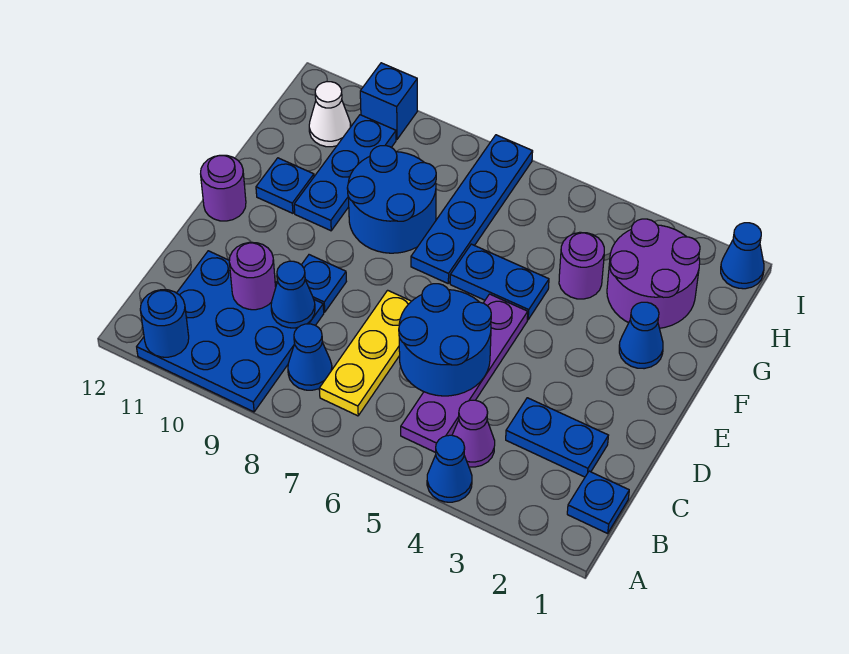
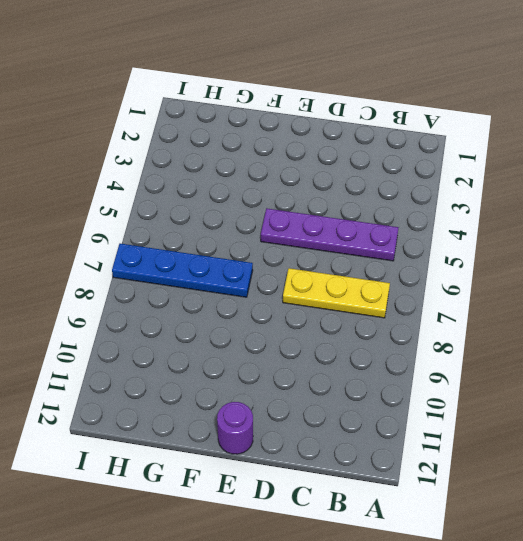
none -> blue 1x1 cone [427,435,472,502]
none -> blue 3x3 plate [137,251,324,412]
none -> blue 1x1 plate [567,471,629,533]

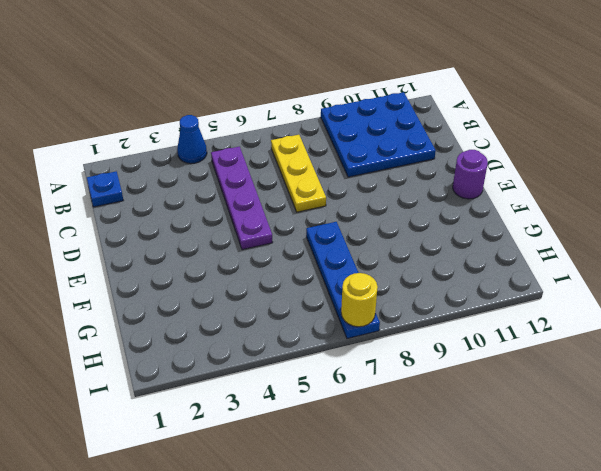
yellow 1x1 round brick [341,273,378,327] -> none
none -> purple 1x1 cone [452,400,495,467]
none -> blue 1x1 cone [288,324,332,390]
none -> blue 1x2 plate [506,398,608,477]

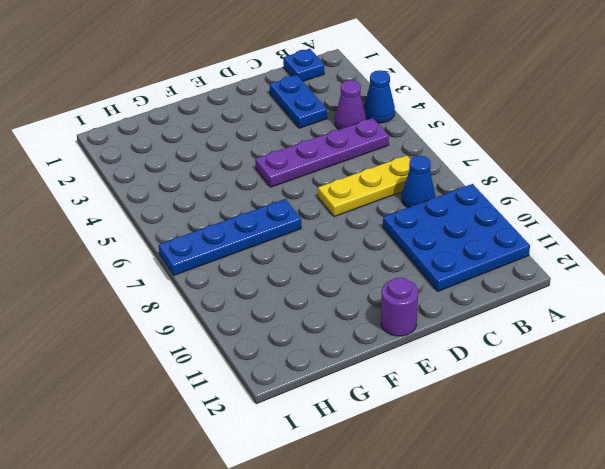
none -> blue 1x1 plate [302,255,346,312]
none -> blue 1x1 cone [619,302,663,369]
none -> blue 1x2 plate [450,244,549,320]

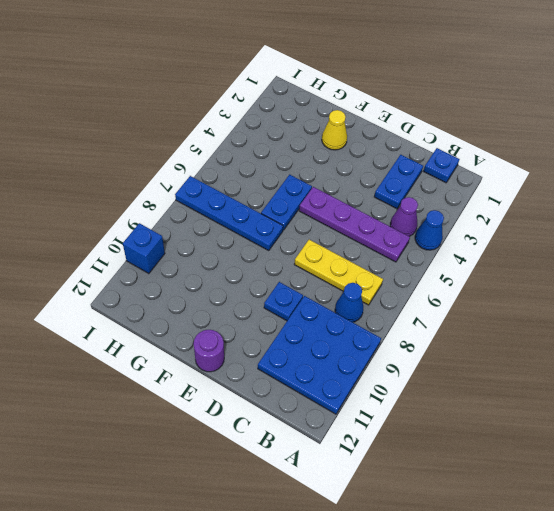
yellow 1x1 cone [322,110,347,150] -> blue 1x1 cone [619,302,663,369]
none -> blue 2x2 round brick [347,146,436,253]
none -> blue 1x3 plate [294,115,396,231]
none -> blue 1x1 plate [256,158,314,213]

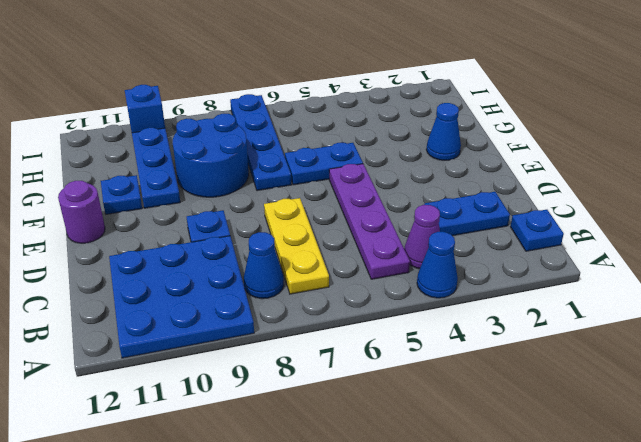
none -> purple 2x2 round brick [607,219,700,328]
none -> purple 1x1 round brick [559,232,604,299]
none -> white 1x1 cone [309,82,351,147]

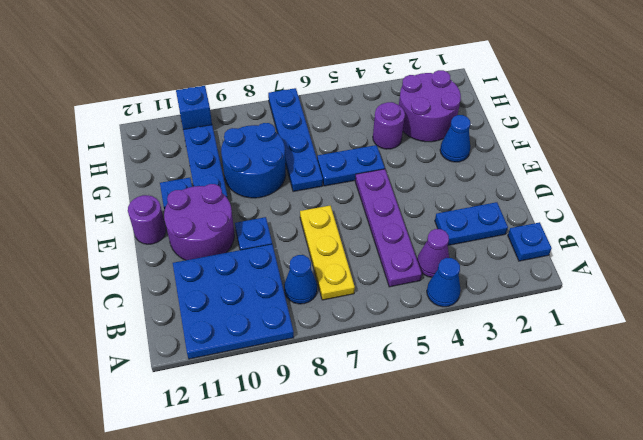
purple 2x2 round brick [164,184,234,260] -> none
none -> white 1x1 cone [309,82,351,147]
none -> blue 1x1 cone [721,223,764,289]
none -> blue 1x1 round brick [140,290,189,357]

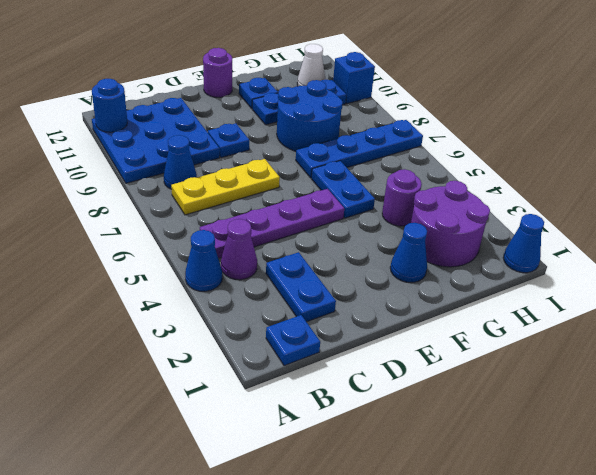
none -> blue 2x2 round brick [399,284,491,396]
none -> blue 1x1 cone [271,261,315,328]
none -> purple 1x1 round brick [229,242,276,310]

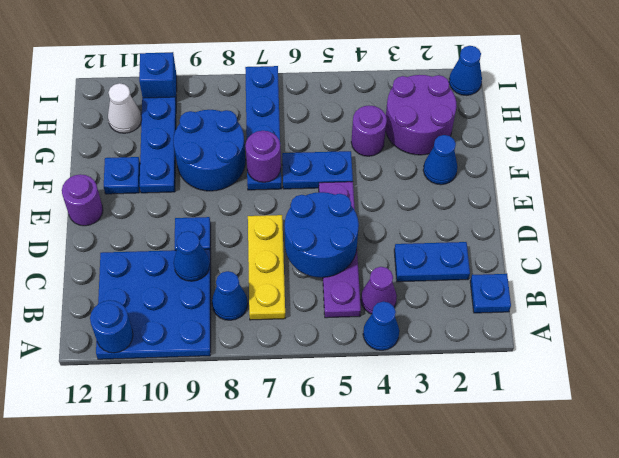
purple 1x1 round brick [246,131,281,182] -> purple 1x1 round brick moved to [229,242,276,310]

